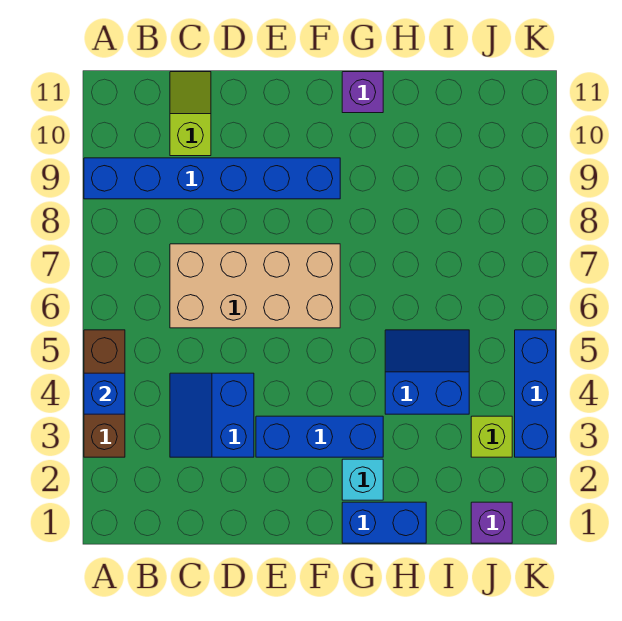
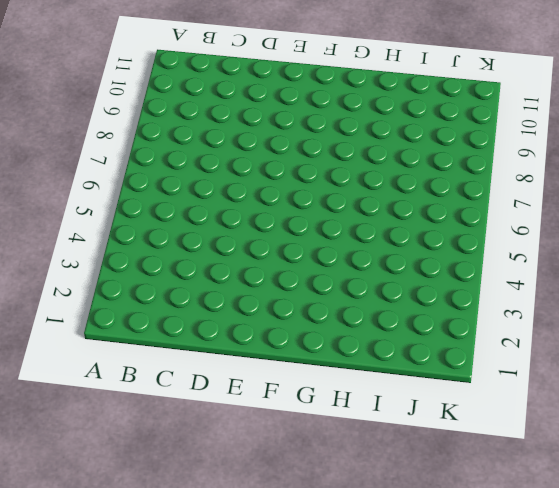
none -> brown 1x3 brick [84,330,125,457]
none -> blue 1x6 brick [84,158,340,199]
none -> blue 2x2 slope [170,373,254,457]

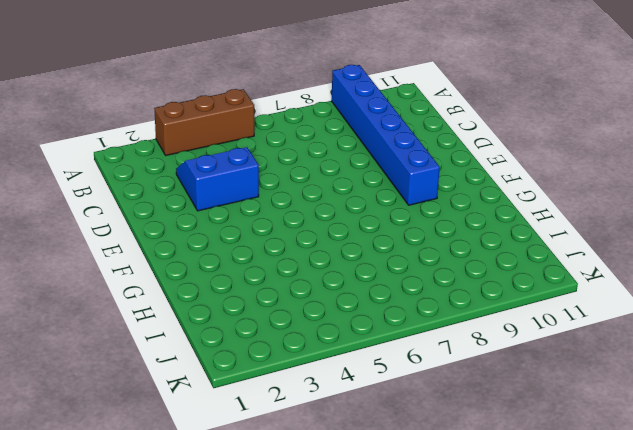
none -> tan 2x4 brick [170,244,340,328]
none -> lime 1x2 slope [170,72,211,156]
none -> blue 1x3 brick [256,416,383,457]

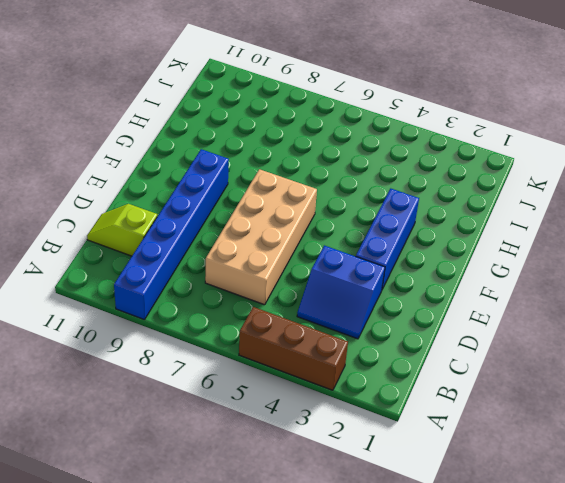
none -> blue 1x2 brick [342,502,426,543]
none -> cyan 1x1 brick [342,459,383,500]
none -> purple 1x1 brick [342,72,383,113]

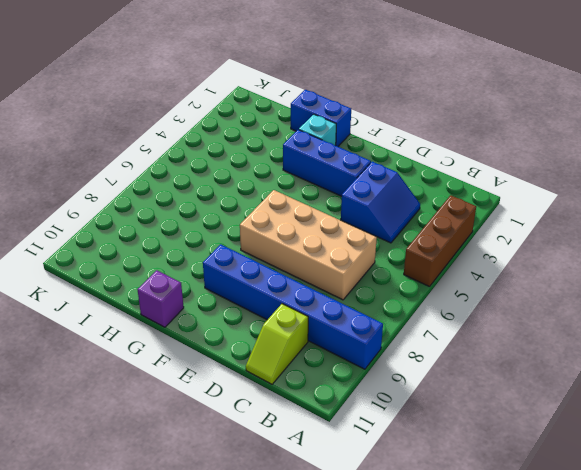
none -> blue 2x2 slope [385,330,469,414]
none -> purple 1x1 brick [471,502,512,543]
none -> lime 1x1 brick [471,416,512,457]

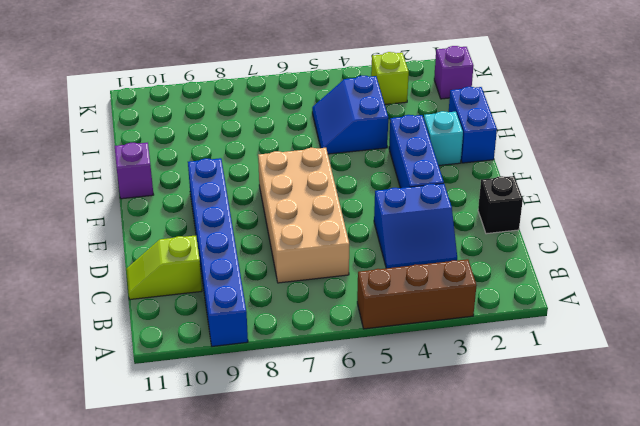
black 1x1 brick [478,176,523,234] -> none
none -> blue 1x3 brick [515,330,556,457]
none -> blue 1x1 brick [84,373,125,414]

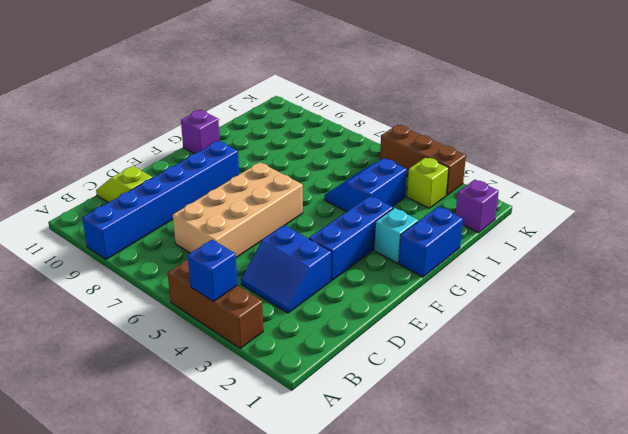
brown 1x3 brick [380,125,466,195] -> blue 1x3 brick [515,330,556,457]

